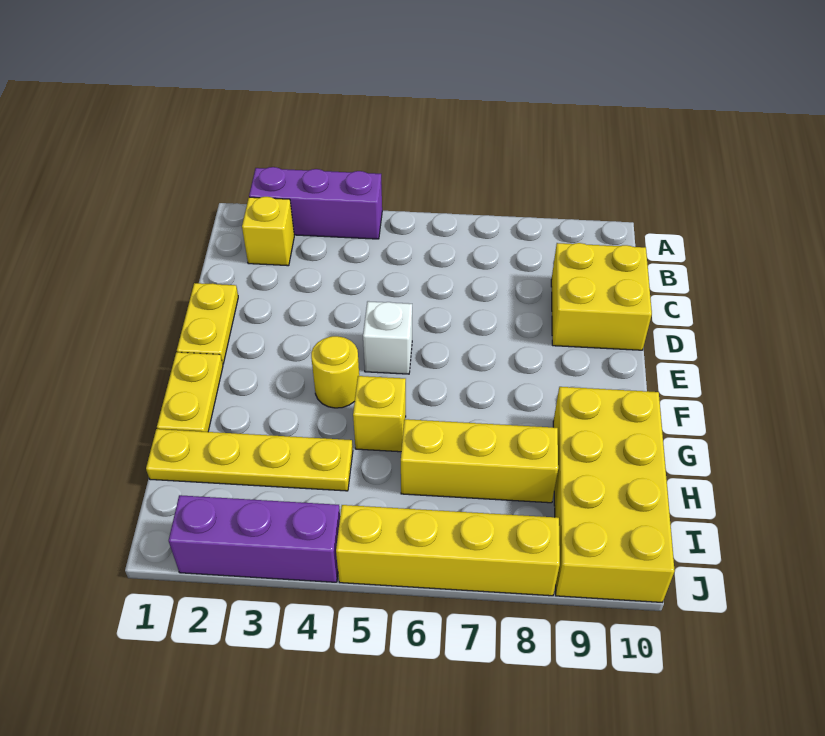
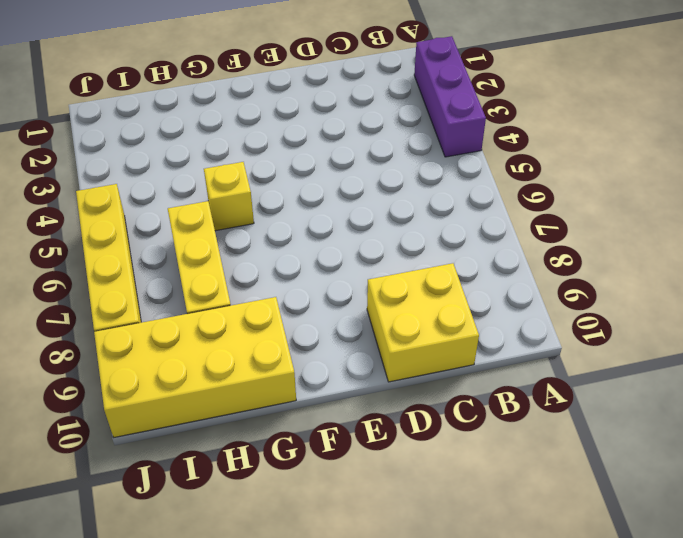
none -> yellow 1x1 brick [242,197,294,266]
none -> yellow 1x2 plate [177,283,238,364]
none -> white 1x1 brick [363,301,412,374]

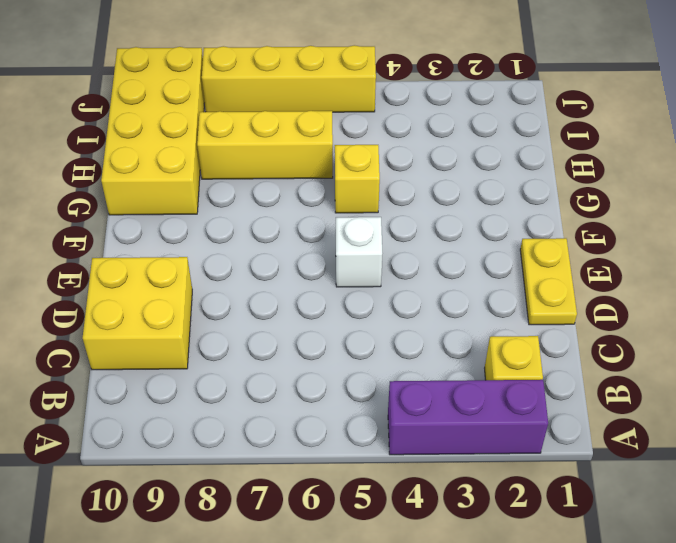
none -> yellow 1x2 plate [157,352,223,432]
none -> yellow 1x1 round brick [311,336,359,408]
none -> yellow 1x4 plate [146,429,353,491]

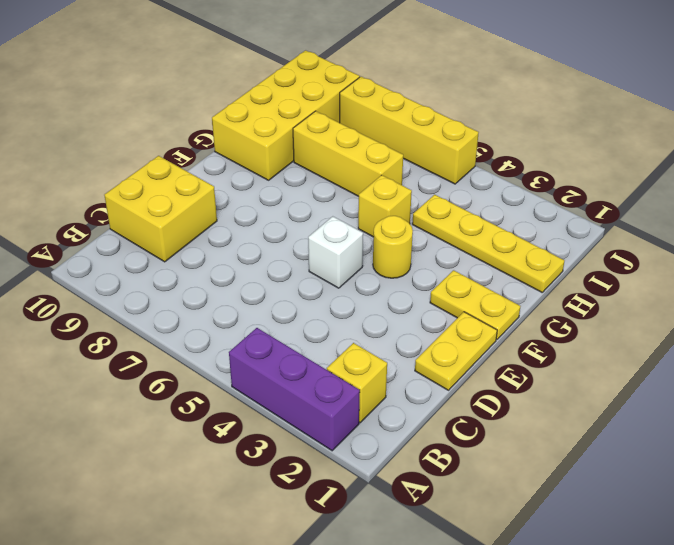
yellow 1x2 plate [430,270,521,340] -> yellow 1x2 plate turned to [157,352,223,432]
none -> purple 1x3 brick [169,495,340,582]

